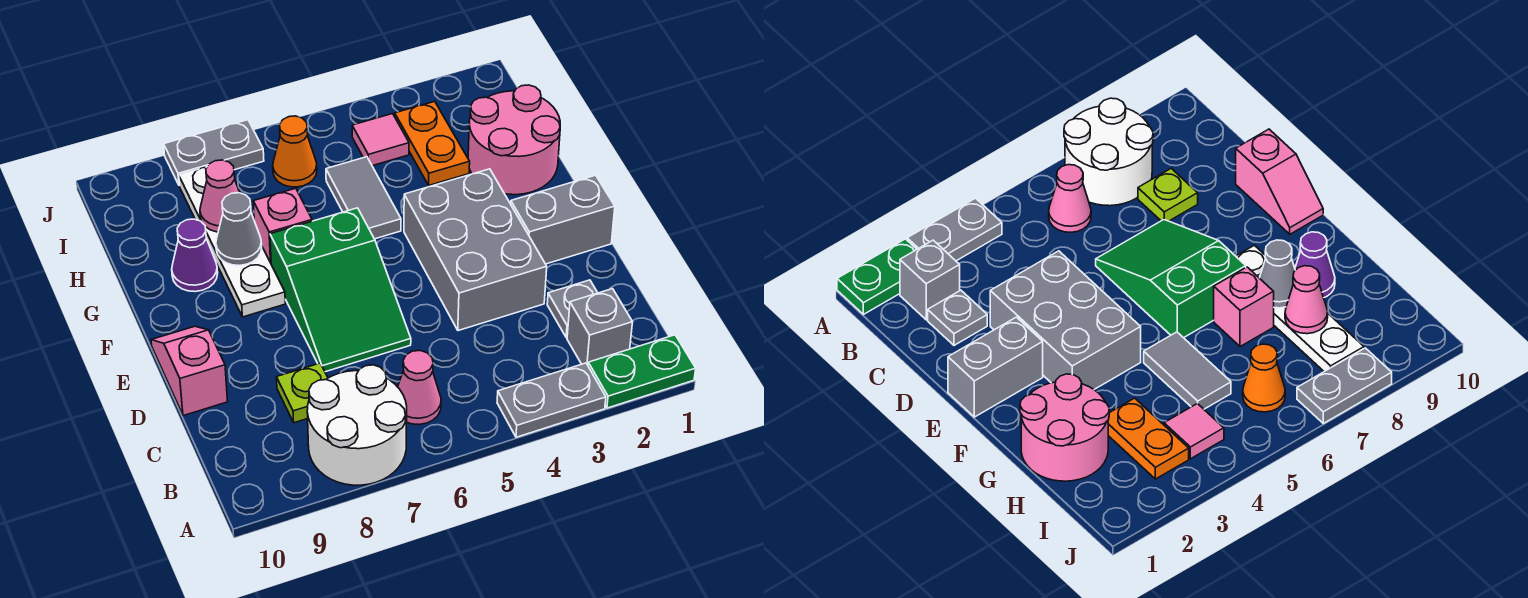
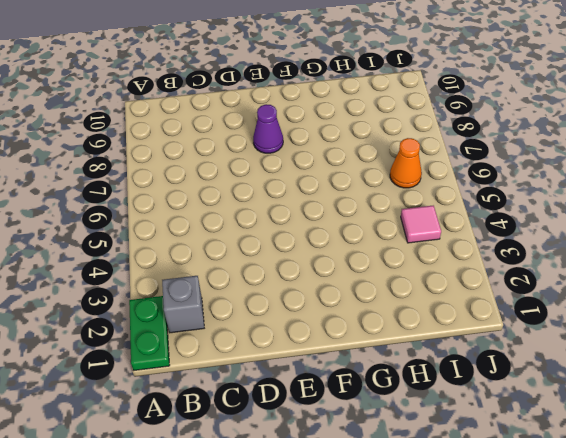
purple 1x1 cone [253,104,283,153] -> purple 1x1 cone moved to [172,219,218,292]
none -> grey 1x2 plate [497,363,606,437]
none -> white 2x2 round brick [307,365,407,485]
none -> pink 1x1 cone [398,351,441,425]

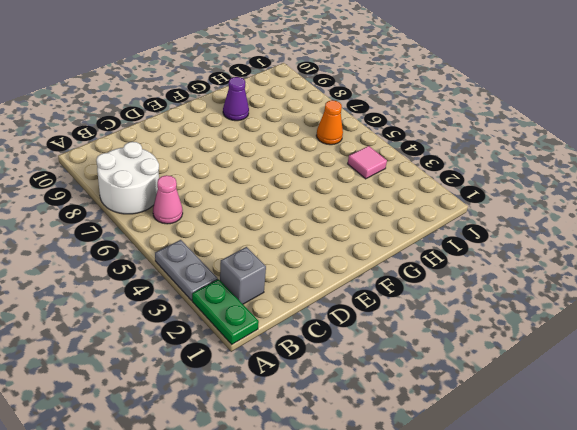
none -> grey 1x1 plate [547,280,598,338]
none -> lime 1x1 plate [277,363,328,423]
none -> grey 2x3 brick [404,169,547,331]

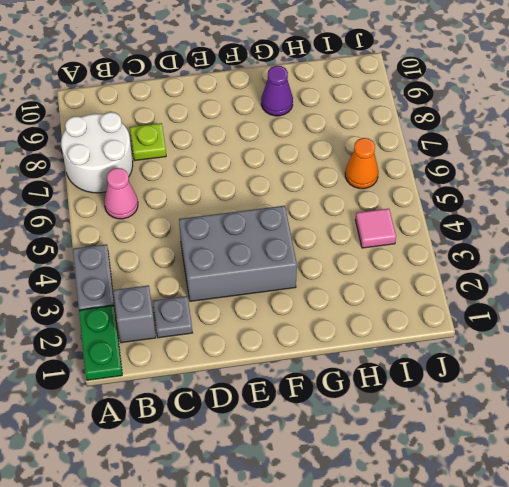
none -> green 2x3 slope [270,208,411,372]
none -> pink 1x2 slope [151,326,228,416]
none -> grey 1x2 brick [511,175,615,264]

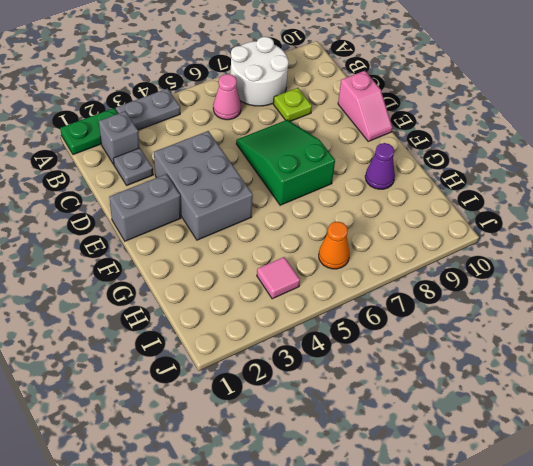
none -> white 1x4 plate [179,167,285,317]
none -> pink 2x2 round brick [468,85,560,195]
none -> grey 1x2 tile [326,157,401,239]

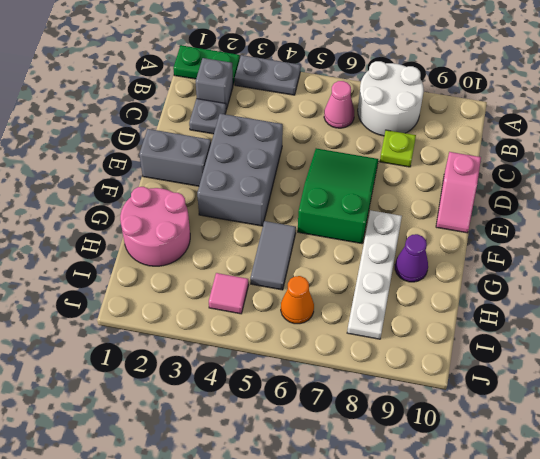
none -> pink 1x1 brick [253,188,312,263]
none -> orange 1x2 plate [395,101,470,185]
none -> grey 1x2 plate [164,120,264,186]

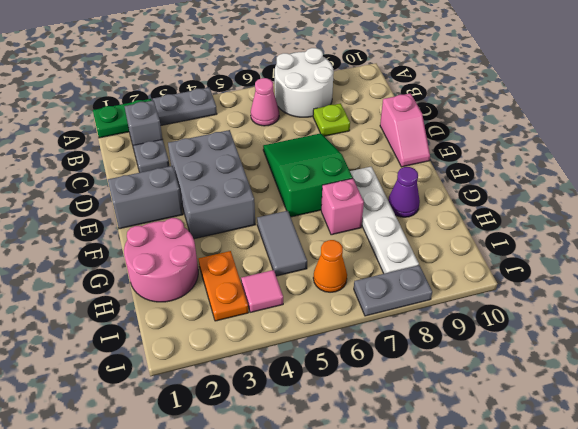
none -> grey 1x1 cone [216,193,262,266]
none -> pink 1x1 cone [200,160,240,232]

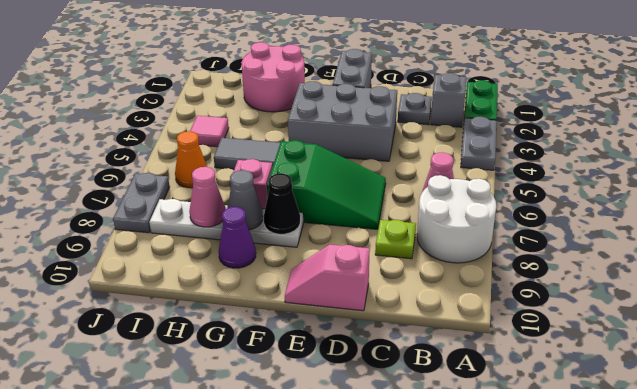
black 1x1 cone [264,173,300,234] -> none
none -> orange 1x2 plate [395,101,470,185]

